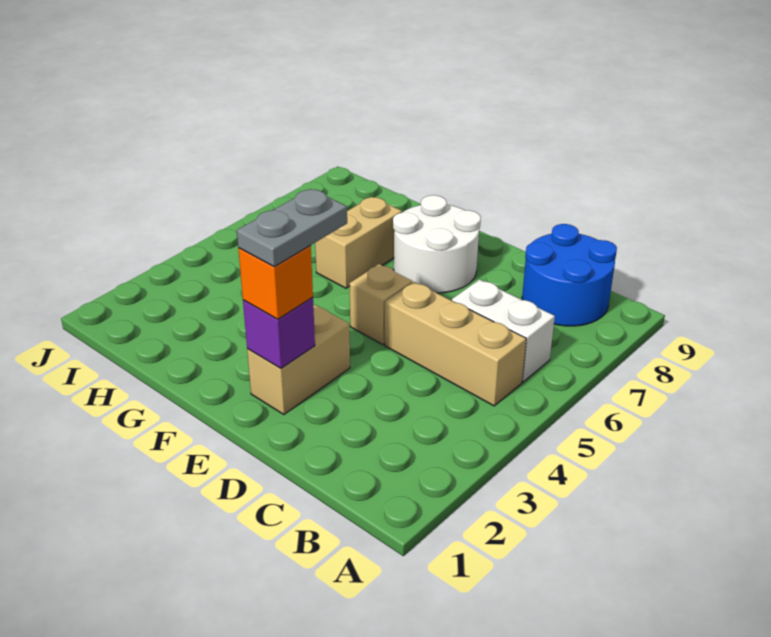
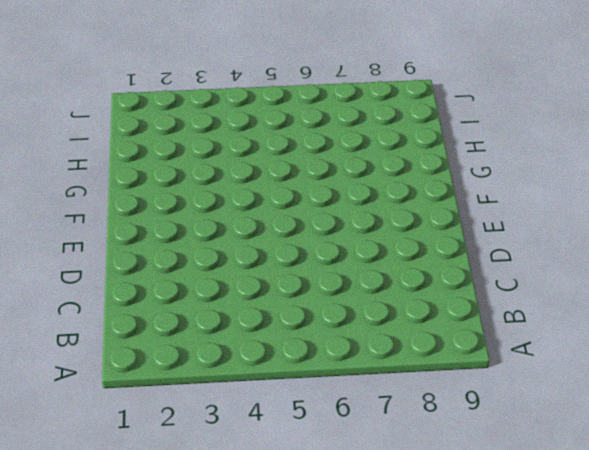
none -> tan 1x3 brick [385,282,526,406]
none -> white 1x2 brick [452,279,555,382]

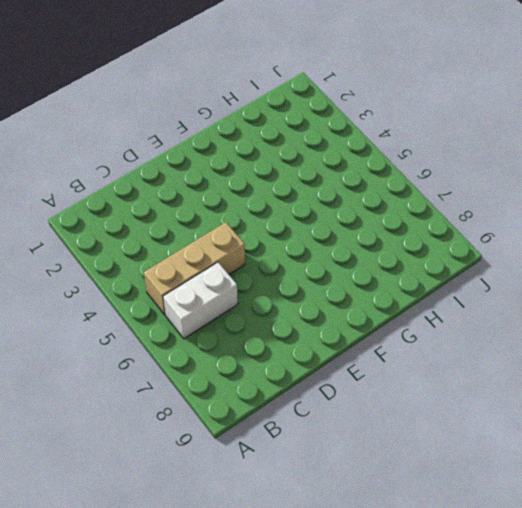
none -> blue 2x2 round brick [522,224,617,326]
none -> tan 1x2 brick [247,305,350,415]

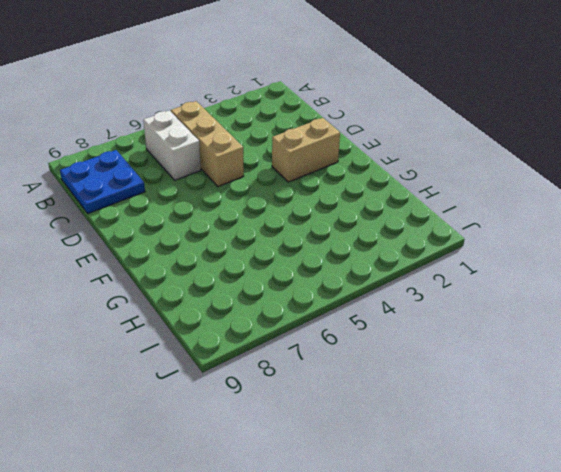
blue 2x2 plate [60,150,145,214] -> blue 2x2 round brick [522,224,617,326]
none -> tan 1x1 brick [350,264,412,345]
none -> white 2x2 round brick [393,195,481,293]

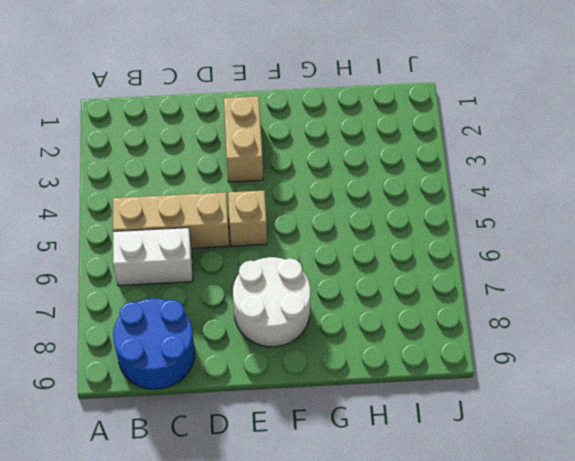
none -> tan 1x2 brick [315,197,402,288]
none -> purple 1x1 brick [243,297,315,368]

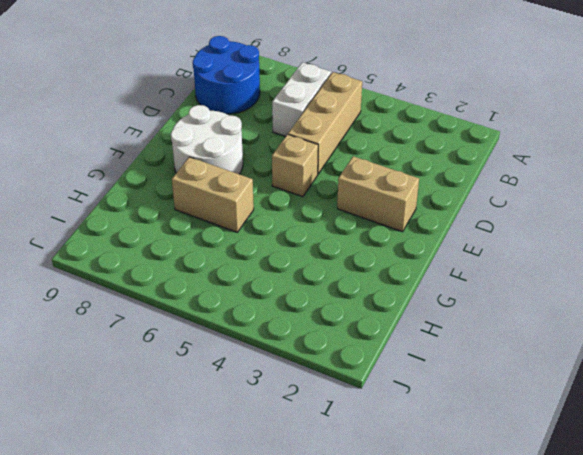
none -> purple 1x1 brick [243,297,315,368]
none -> orange 1x1 brick [238,246,313,319]

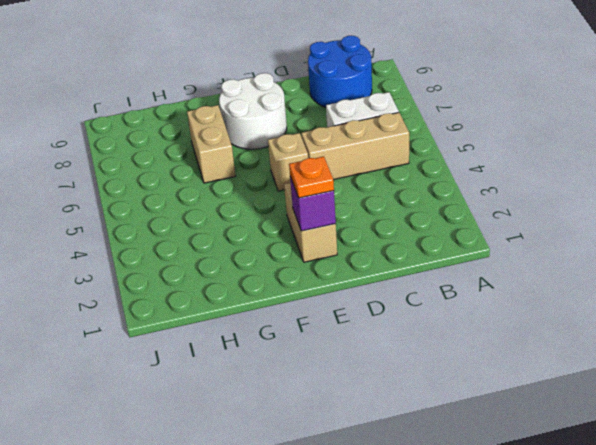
orange 1x1 plate [289,156,334,198] -> orange 1x1 brick [238,246,313,319]
none -> grey 1x2 plate [237,189,347,267]

